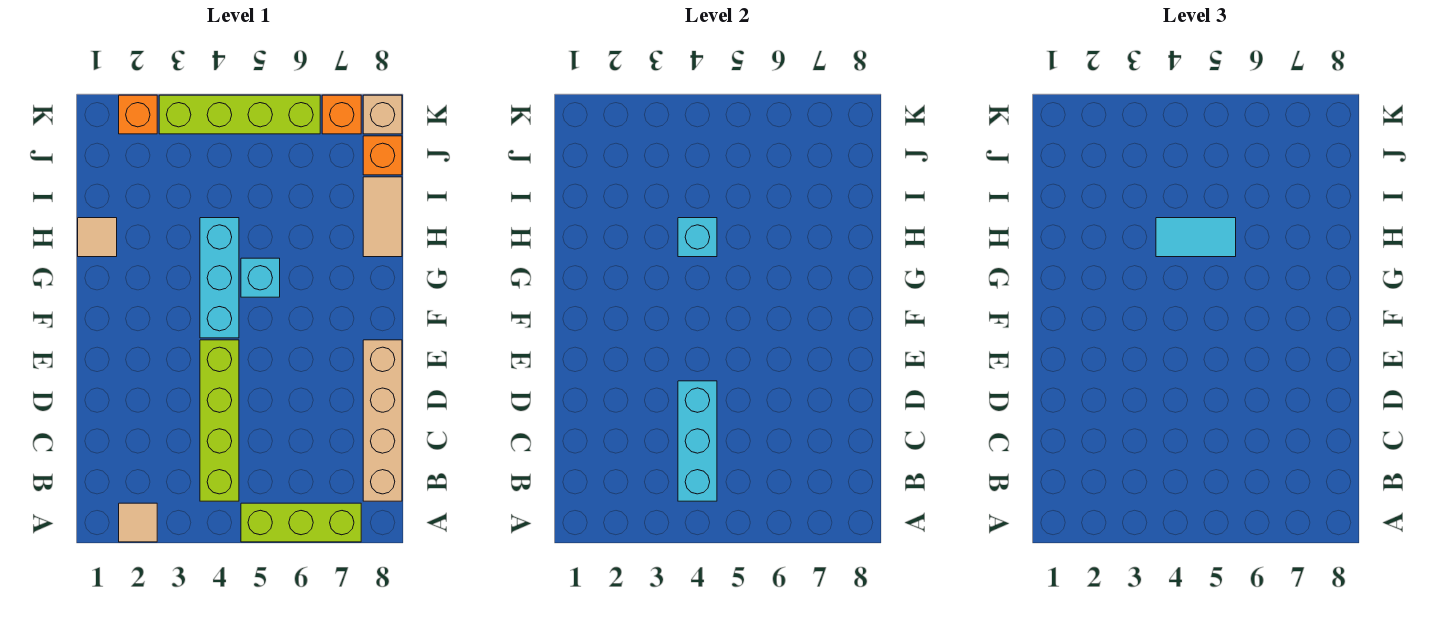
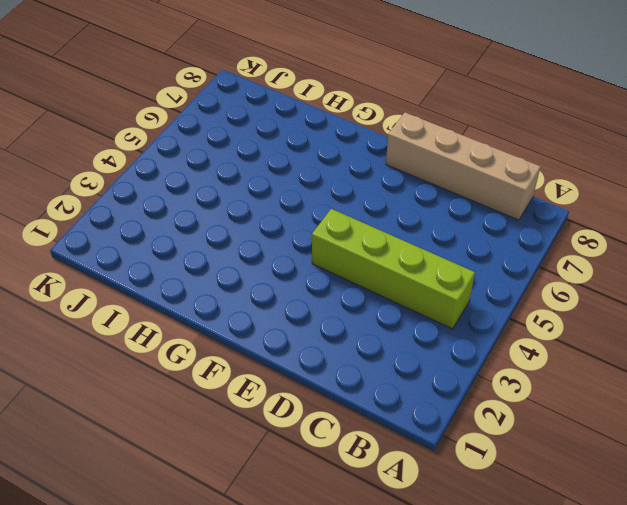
none -> tan 1x1 tile [119,503,157,542]
none -> lime 1x3 brick [241,503,361,542]
none -> cyan 1x3 brick [200,218,239,338]

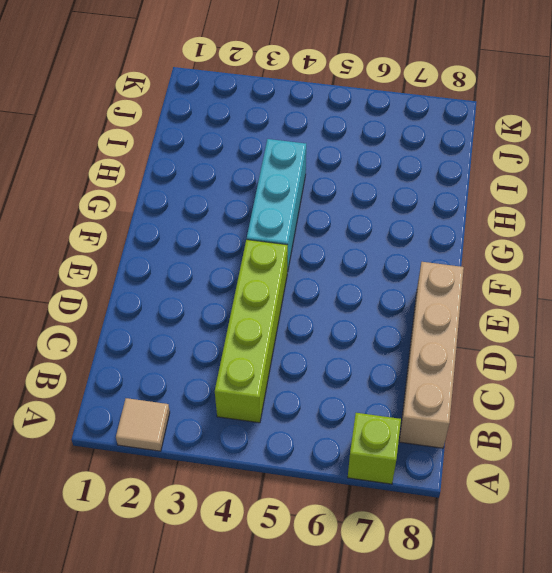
lime 1x1 brick [348,413,401,484] -> lime 1x3 brick [241,503,361,542]
none -> cyan 1x1 brick [241,258,280,297]
none -> tan 1x1 tile [78,218,117,257]
none -> tan 1x2 tile [363,177,402,257]

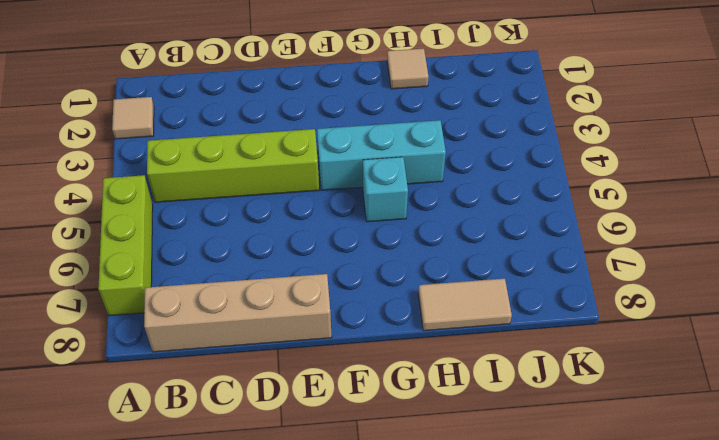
none -> orange 1x1 brick [363,136,402,175]
none -> orange 1x1 brick [119,95,157,134]
none -> lime 1x4 brick [159,95,320,134]

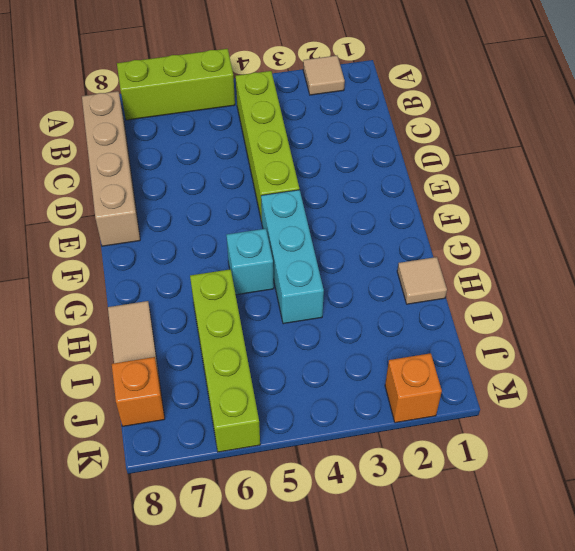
lime 1x4 brick [190,269,260,452] -> lime 1x4 brick turned to [159,95,320,134]
none -> orange 1x1 brick [322,95,361,134]
none -> tan 1x1 brick [363,95,402,134]
none -> cyan 1x3 brick [678,381,717,501]

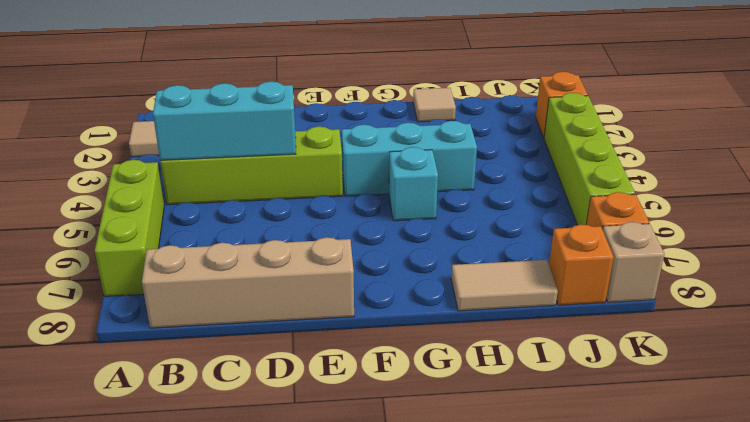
none -> cyan 1x1 brick [678,218,717,257]
none -> cyan 1x2 tile [1156,218,1236,257]

